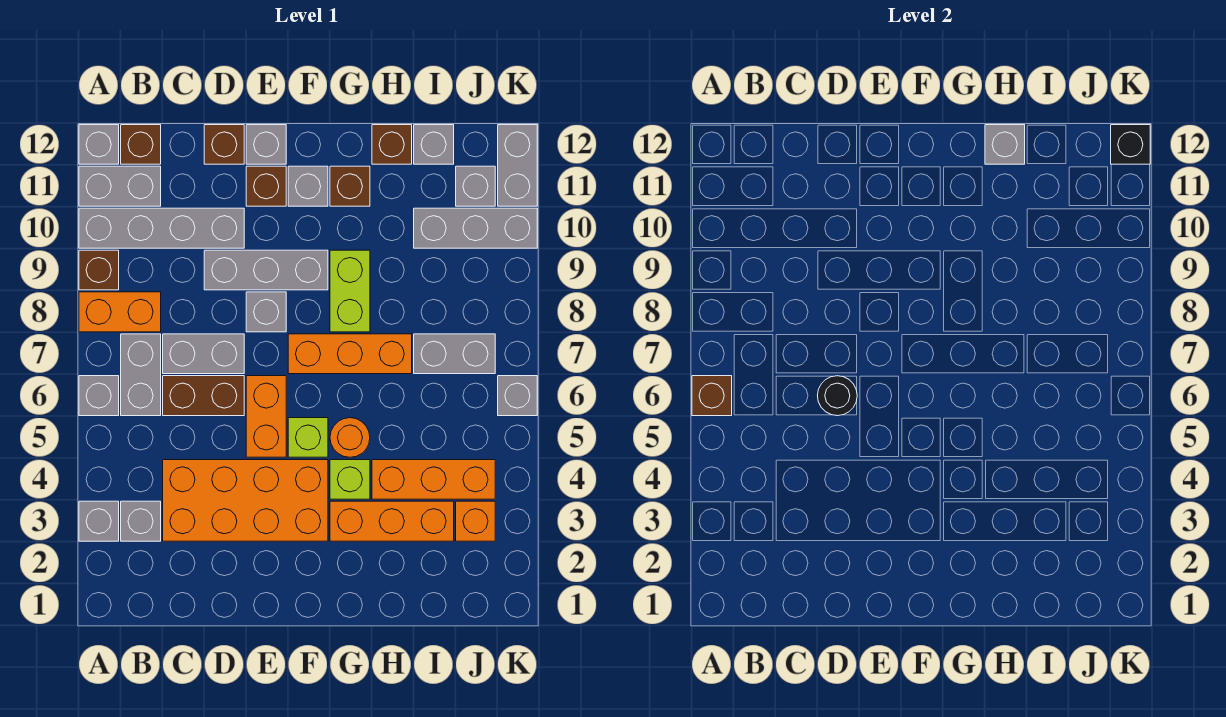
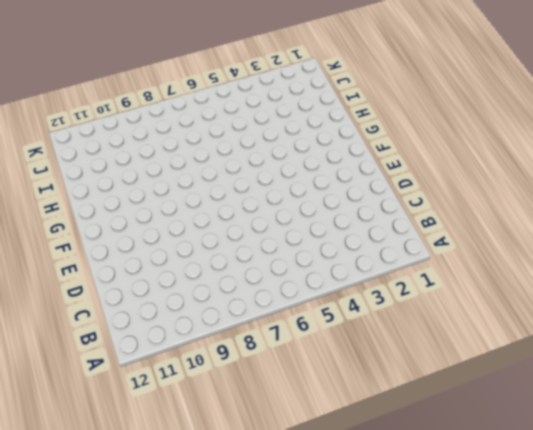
none -> grey 1x1 brick [79,501,119,541]
none -> grey 1x1 brick [79,376,119,416]
none -> orange 1x2 brick [79,292,161,332]
none -> brown 1x1 brick [79,250,119,290]

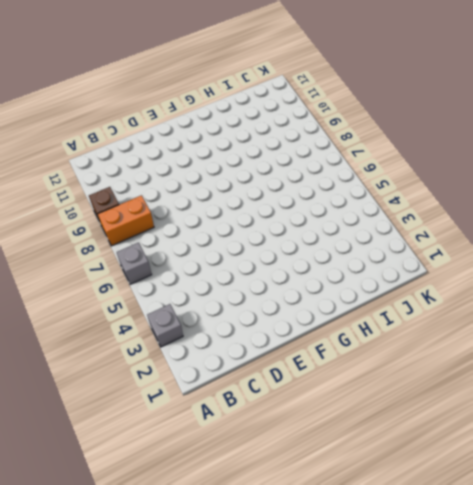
none -> grey 1x4 brick [79,208,244,248]
none -> grey 1x2 brick [79,166,161,206]
none -> grey 1x1 brick [79,125,119,164]
none -> grey 1x1 brick [121,501,161,541]

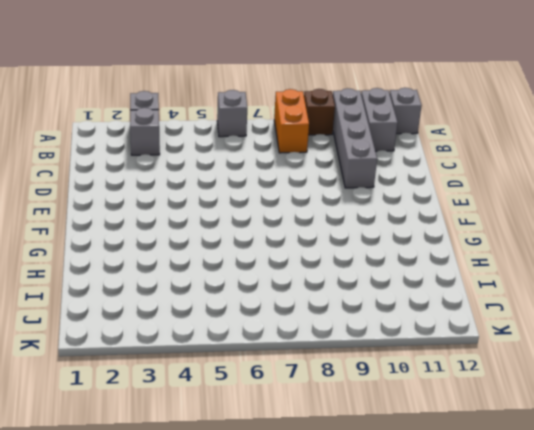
none -> grey 1x2 brick [121,334,161,416]
none -> brown 1x1 brick [121,125,161,164]
none -> orange 2x4 brick [163,460,328,541]
none -> brown 1x2 brick [163,376,244,416]

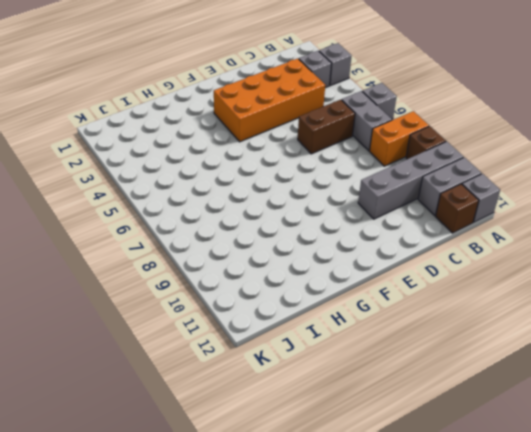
none -> grey 1x2 brick [163,334,244,374]
none -> grey 1x3 brick [204,250,328,290]
none -> brown 1x1 brick [204,125,244,164]
none -> orange 1x2 brick [246,376,286,457]

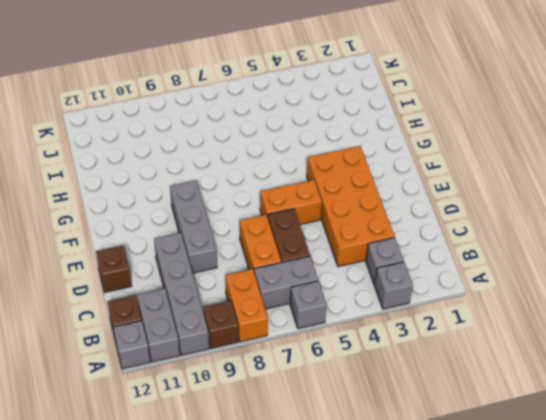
orange 1x2 brick [240,215,281,271] -> grey 1x2 brick [163,334,244,374]
none -> grey 1x1 brick [246,292,286,332]
none -> brown 1x1 brick [246,166,286,206]
none -> grey 1x1 brick [246,125,286,164]
none -> lime 1x1 brick [288,418,328,457]

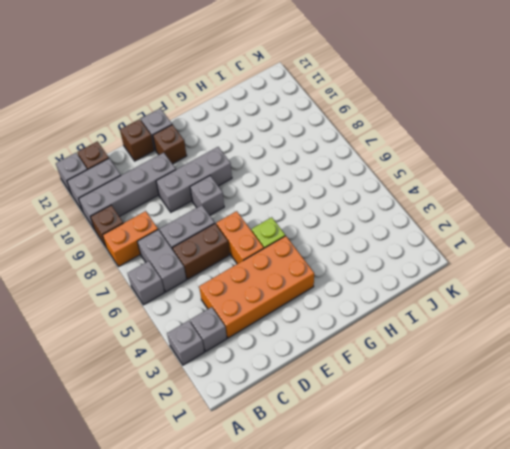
none -> orange 1x3 brick [288,334,412,374]
none -> grey 1x1 brick [288,166,328,206]
none -> orange 1x3 brick [330,501,454,541]
none -> lime 1x1 brick [330,460,370,499]

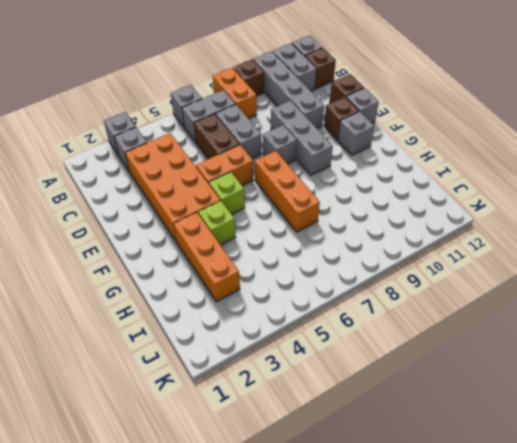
none -> orange 1x1 round brick [330,418,370,457]
none -> lime 1x2 brick [330,250,370,332]
none -> brown 1x1 brick [330,166,370,206]
none -> orange 1x3 brick [372,460,495,499]

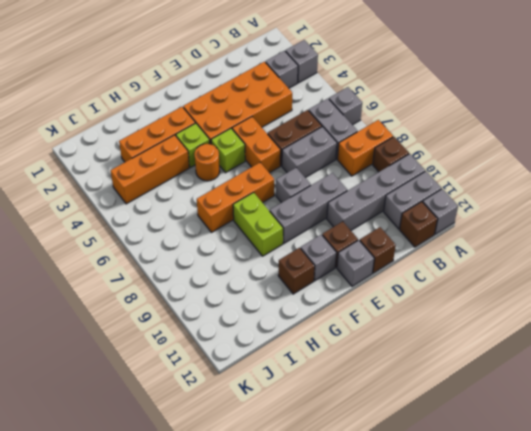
none -> brown 1x1 brick [372,125,412,164]
none -> grey 1x2 brick [414,334,495,374]
none -> grey 1x3 brick [414,208,537,248]
none -> grey 1x1 brick [414,125,454,164]

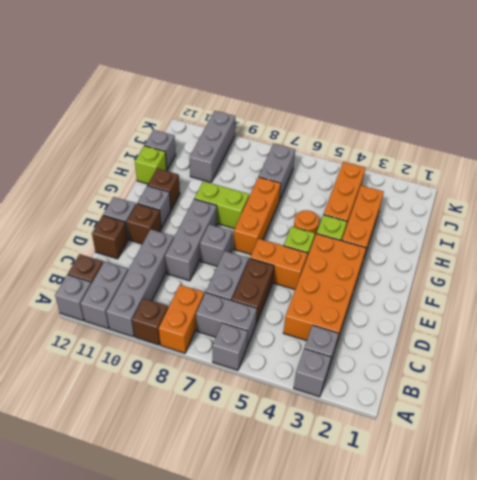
lime 1x1 brick [135,146,167,184] -> brown 1x1 brick [372,125,412,164]
none -> orange 1x1 brick [456,501,495,541]
none -> grey 1x1 brick [456,166,495,206]
none -> grey 1x1 brick [498,376,537,416]
none -> grey 1x2 brick [498,125,537,206]

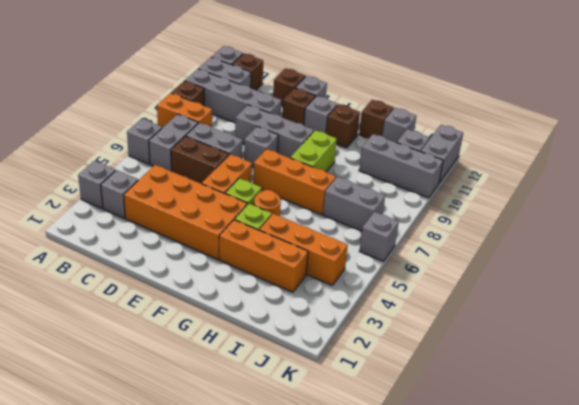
none -> orange 1x1 brick [456,501,495,541]
none -> brown 1x1 brick [692,376,732,416]
none -> black 1x1 round brick [817,376,857,416]
none -> grey 1x1 brick [985,125,1025,164]

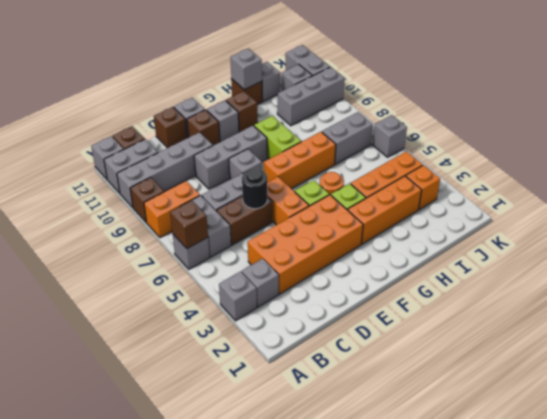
none -> black 1x1 brick [1111,125,1150,164]

